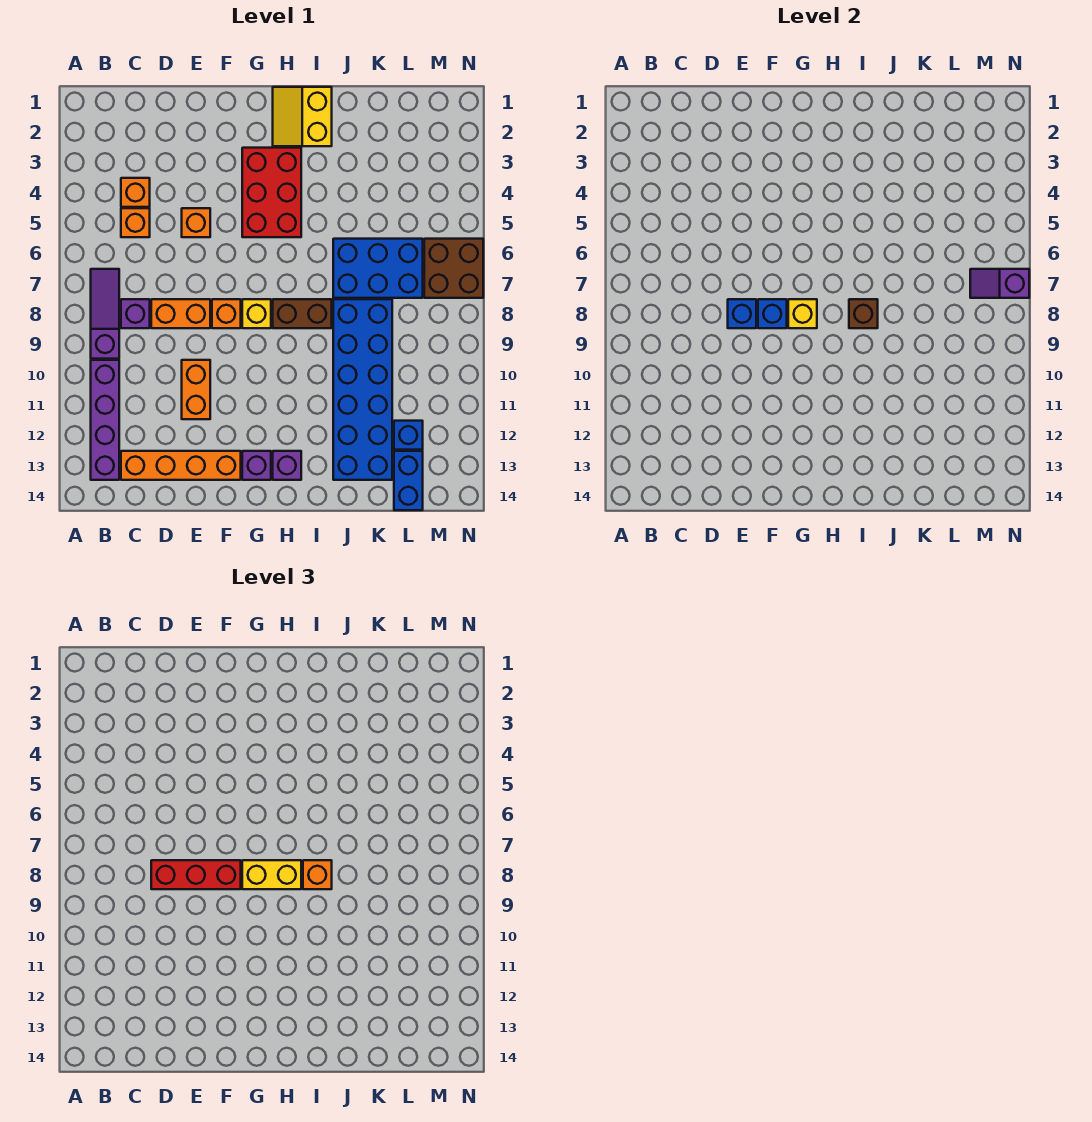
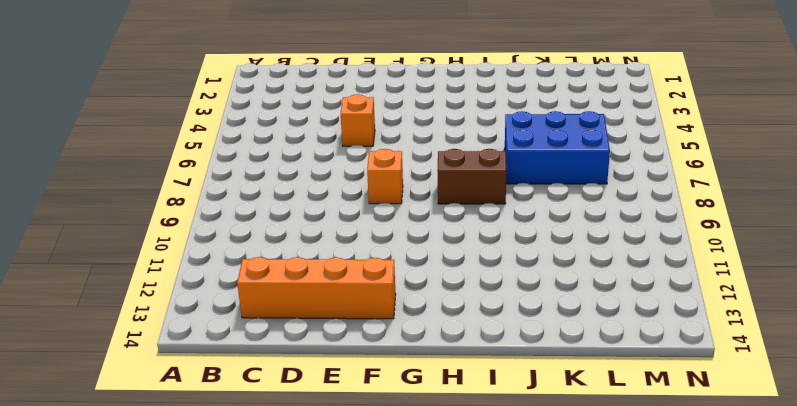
none -> purple 1x3 slope [91,269,119,359]
none -> purple 1x4 brick [91,360,119,480]
none -> orange 1x1 brick [121,178,150,207]

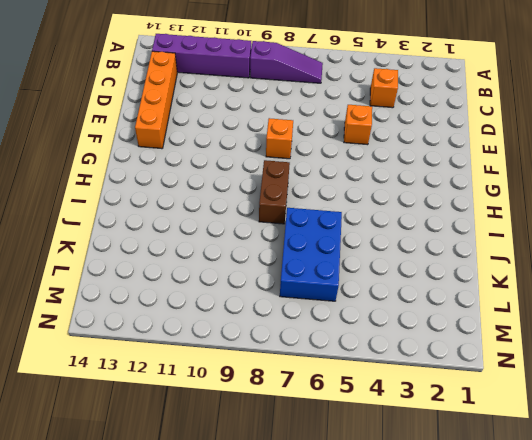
none -> orange 1x1 brick [121,208,150,237]
none -> purple 1x1 brick [121,299,150,328]
none -> orange 1x2 brick [151,299,210,328]

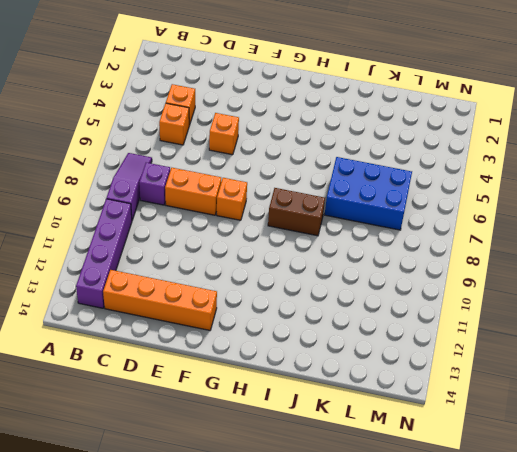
none -> orange 1x2 brick [182,360,210,419]
none -> red 2x3 brick [242,148,301,237]
none -> yellow 1x1 brick [242,299,271,328]

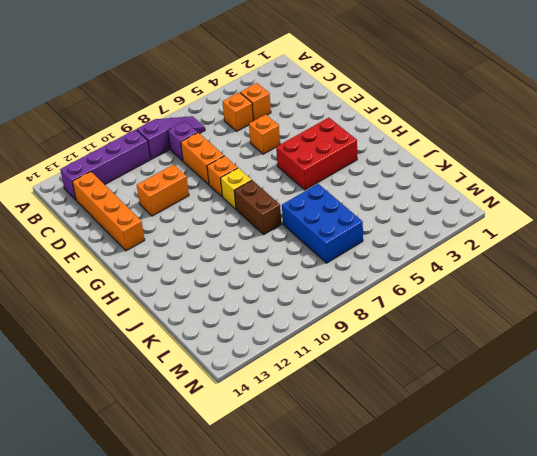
none -> purple 1x1 brick [242,451,271,480]
none -> yellow 2x2 slope [273,87,332,146]
none -> purple 1x1 brick [273,451,301,480]

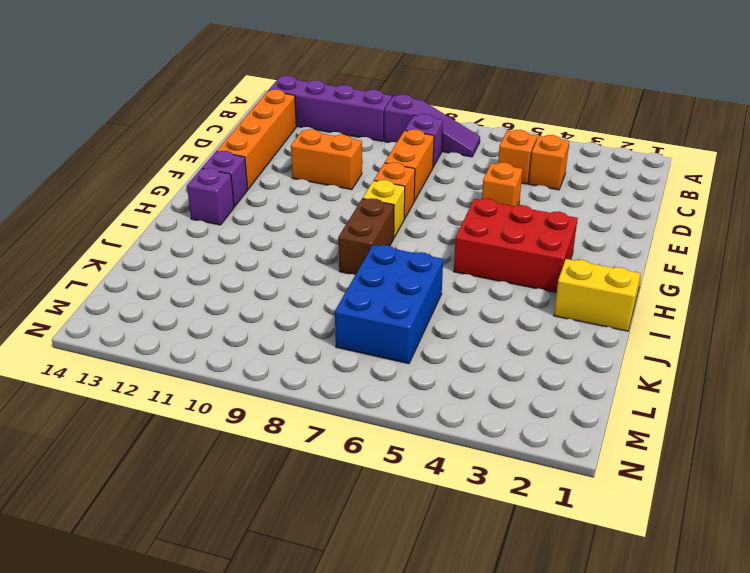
none -> blue 2x6 brick [333,299,392,480]
none -> blue 1x1 brick [394,421,423,450]
none -> blue 1x2 brick [394,451,423,510]

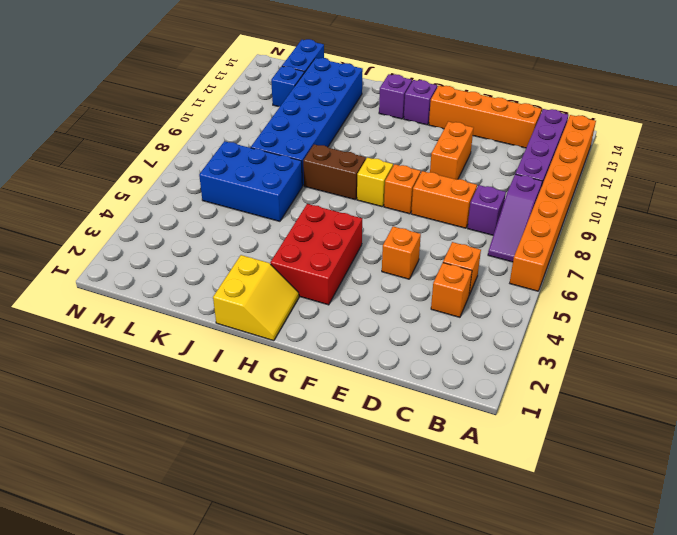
orange 1x8 brick [510,115,596,291] -> none
none -> brown 2x2 brick [424,239,483,298]
none -> blue 1x1 brick [728,299,756,328]
none -> blue 1x1 brick [758,299,787,328]

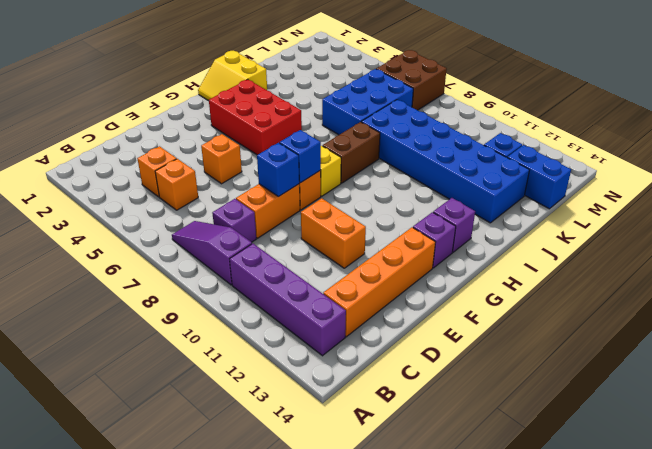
none -> yellow 1x1 brick [788,299,817,328]
none -> brown 1x1 brick [849,299,878,328]
none -> purple 1x2 slope [970,269,1029,298]

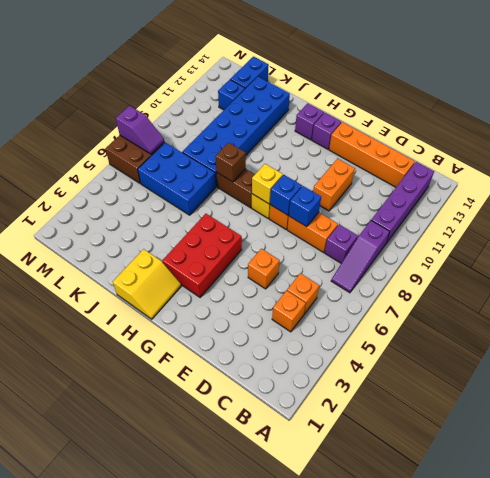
none -> red 1x3 brick [151,860,241,889]
none -> yellow 1x2 brick [242,860,301,889]
none -> orange 1x1 brick [303,860,332,889]

